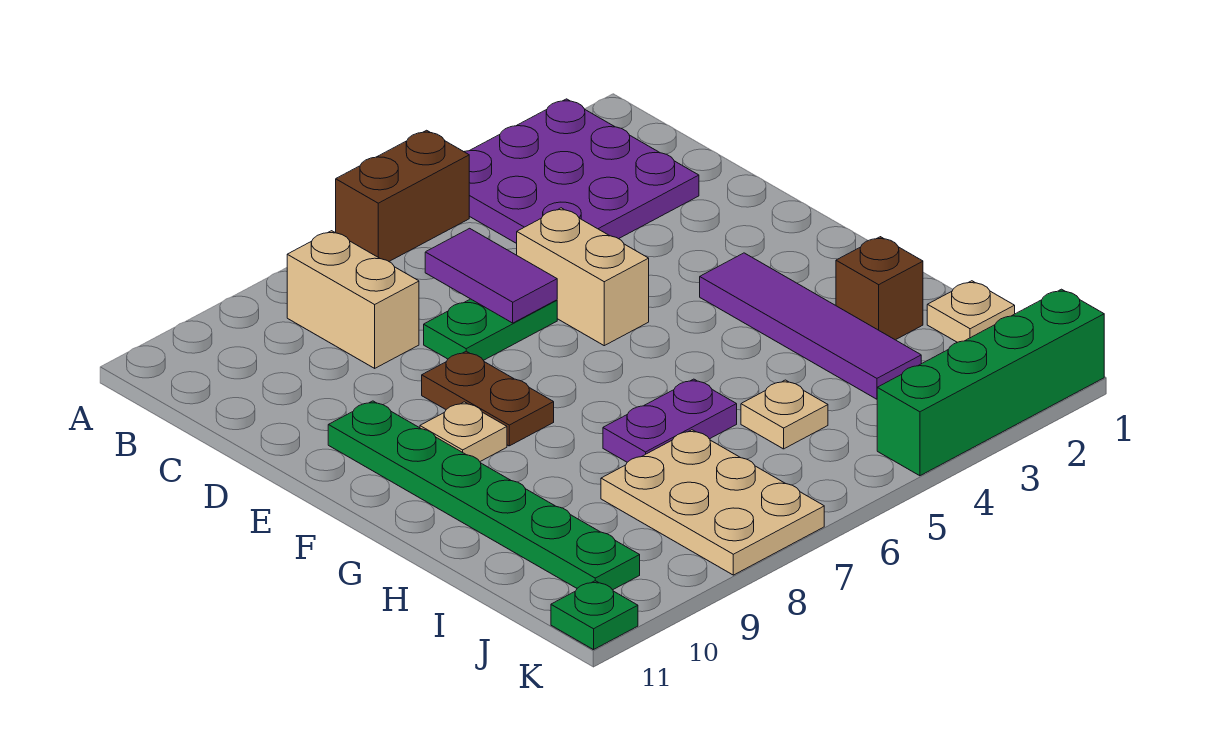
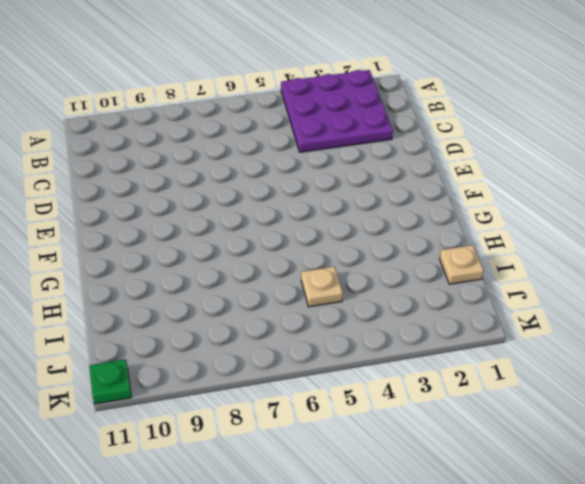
none -> brown 1x2 brick [336,130,469,261]
none -> tan 1x2 brick [287,231,419,368]
none -> tan 1x2 brick [517,208,649,346]

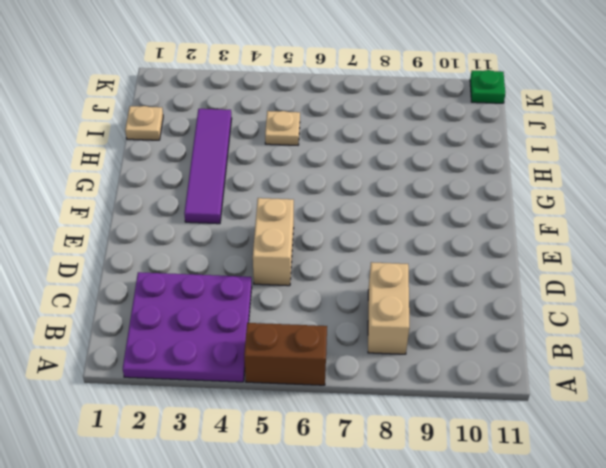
none -> green 1x2 plate [424,299,557,360]
none -> brown 1x2 plate [422,351,554,446]
none -> green 1x6 plate [328,401,640,590]

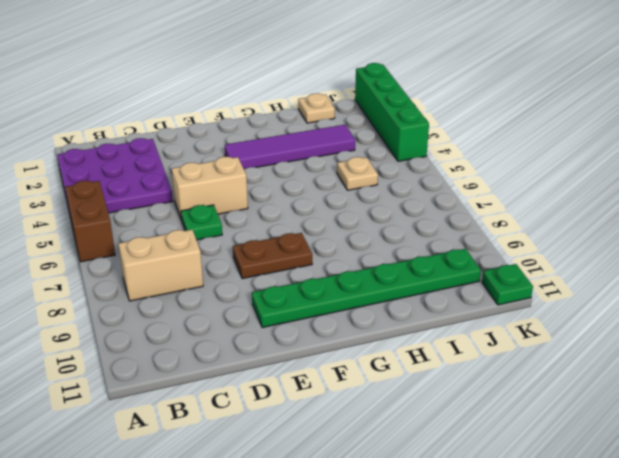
green 1x1 plate [181,205,222,240] -> green 1x2 plate [424,299,557,360]
none -> tan 1x1 plate [420,402,507,461]
none -> brown 1x1 brick [836,237,923,340]
none -> purple 1x2 plate [603,379,737,462]

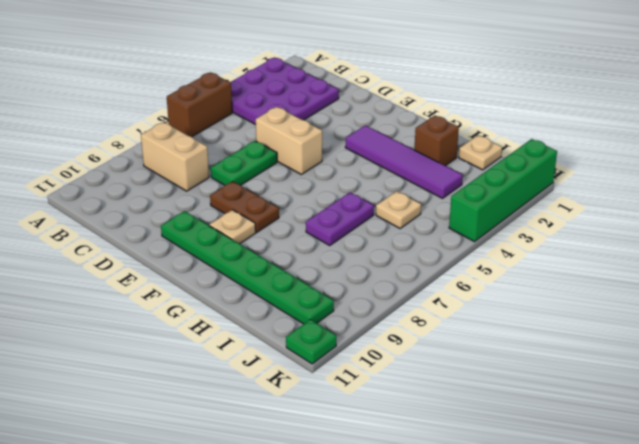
none -> tan 2x3 plate [601,430,824,575]
none -> purple 1x2 tile [425,228,557,323]

